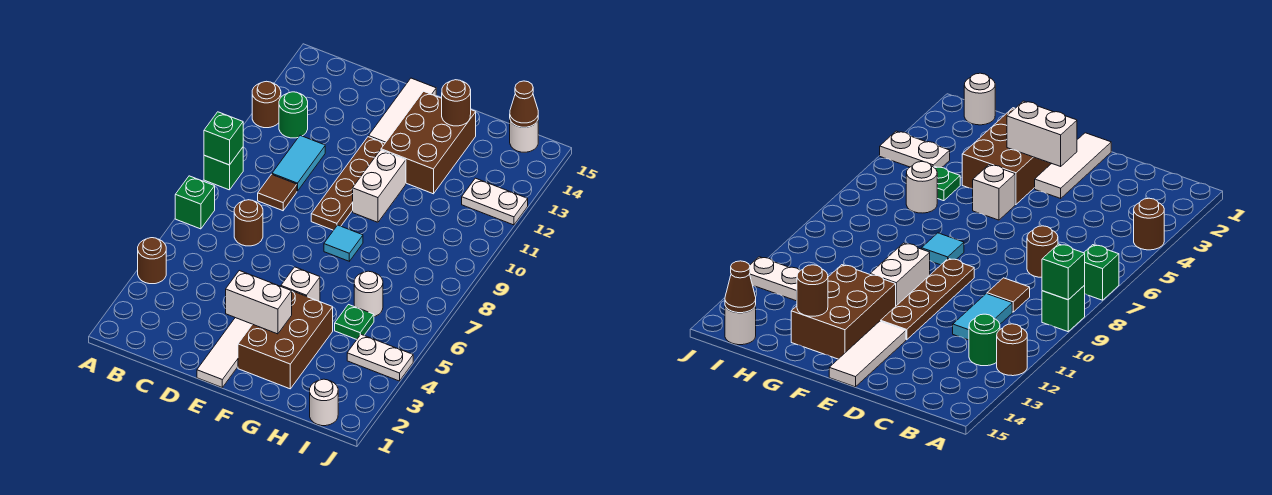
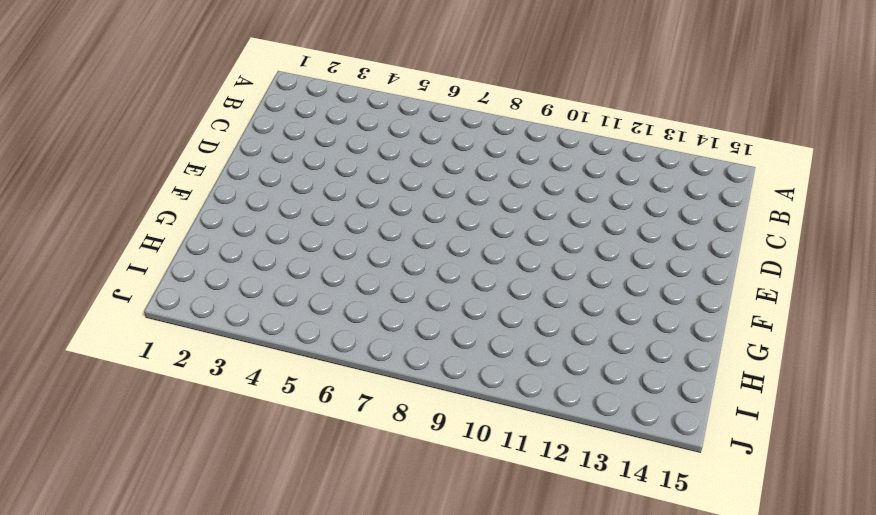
none -> brown 1x1 round brick [138,238,166,284]
none -> green 1x1 brick [175,176,215,229]
none -> green 1x1 brick [204,147,243,190]

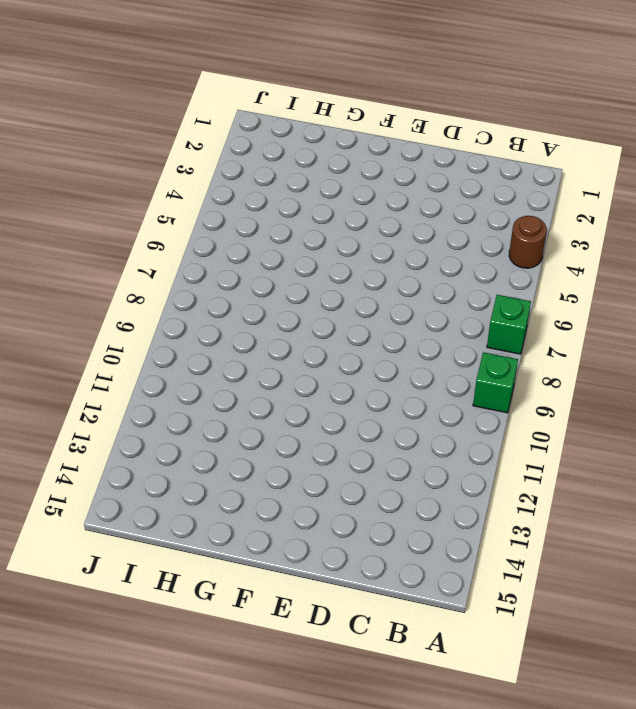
none -> brown 1x1 round brick [252,81,281,128]
none -> green 1x1 round brick [279,92,308,138]
none -> brown 1x1 round brick [234,200,263,246]

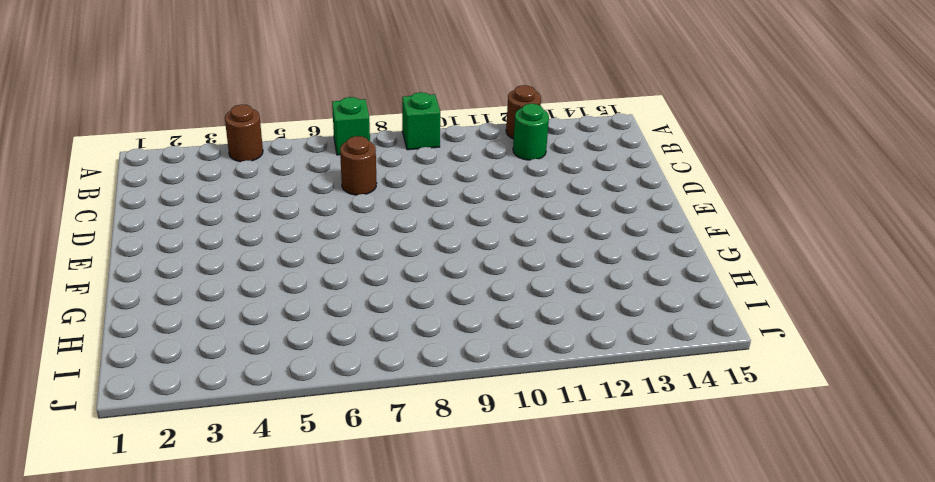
none -> brown 1x1 tile [258,174,297,211]
none -> cyan 1x2 tile [272,135,325,191]
none -> white 1x3 tile [197,318,252,387]

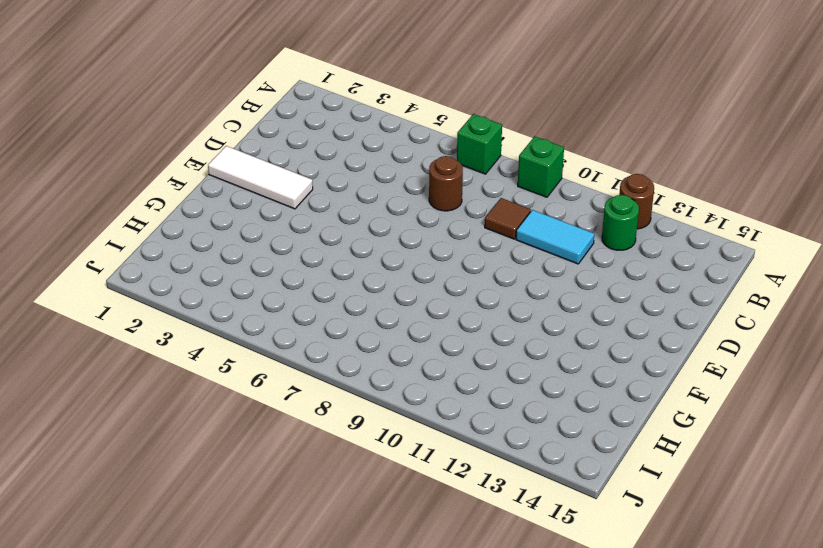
none -> brown 1x1 round brick [138,238,166,284]
none -> brown 1x4 plate [311,137,385,230]
none -> white 1x3 tile [369,78,436,143]

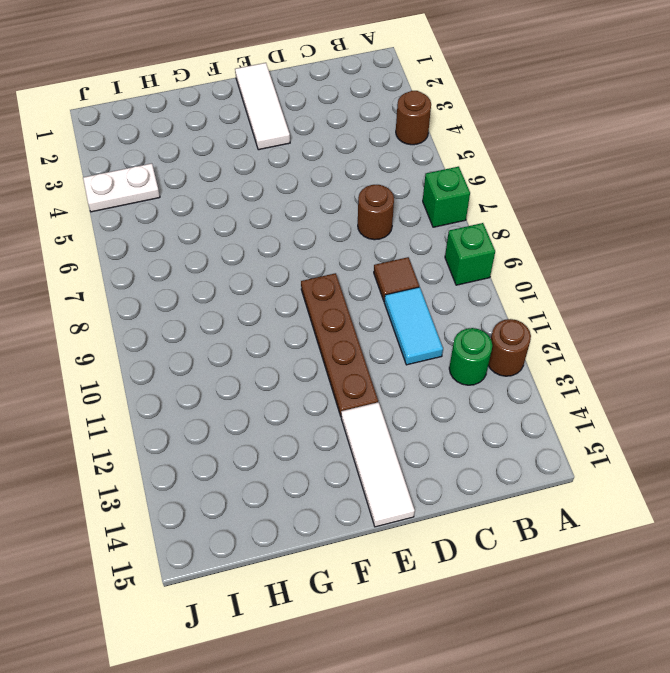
none -> brown 2x3 brick [238,291,333,389]
none -> white 1x1 brick [281,267,320,302]
none -> cyan 1x1 tile [324,225,363,261]

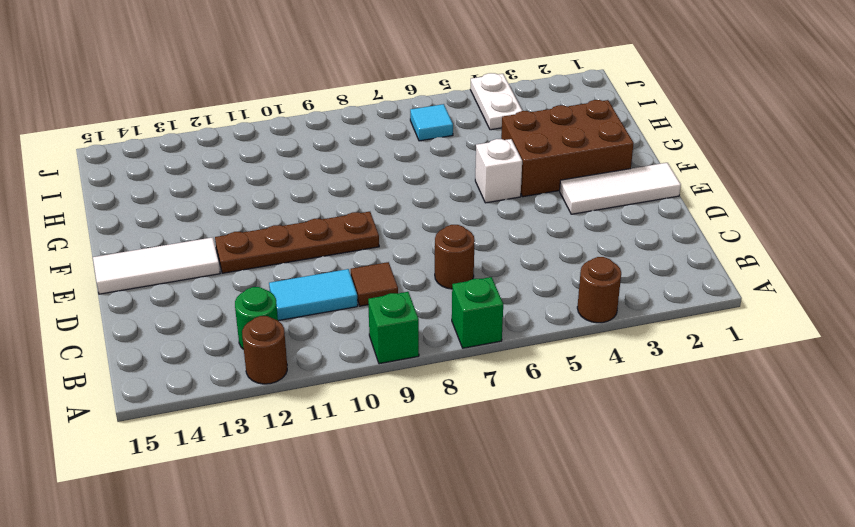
cyan 1x1 tile [410,104,453,141] -> cyan 1x1 tile moved to [324,225,363,261]
none -> white 1x2 brick [353,150,406,222]
none -> brown 2x3 brick [381,91,476,194]
none -> green 1x1 plate [335,305,374,339]

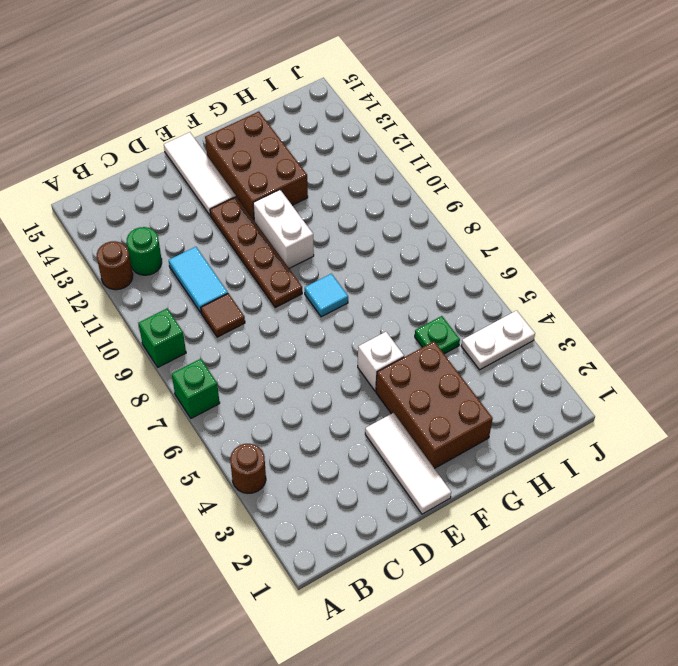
none -> brown 1x1 round brick [234,200,263,246]
none -> white 1x1 round brick [354,271,383,317]
none -> white 1x1 round brick [310,379,338,426]

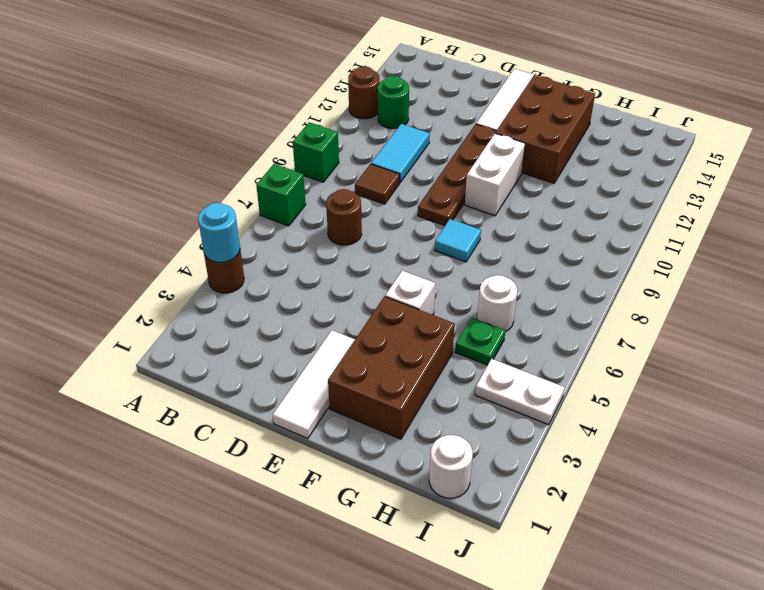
cyan 1x1 round brick [198,203,240,262] -> none
none -> white 1x2 plate [462,178,528,225]
none -> white 1x1 round brick [510,120,538,152]
none -> green 1x1 brick [204,112,243,165]

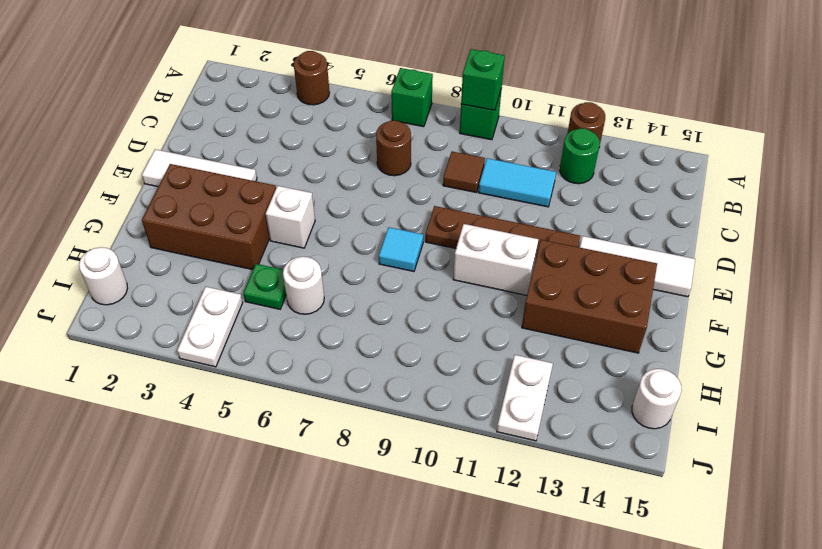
none -> white 1x2 brick [226,271,292,334]
none -> brown 1x1 round brick [442,80,471,126]
none -> brown 1x1 cone [510,81,538,127]

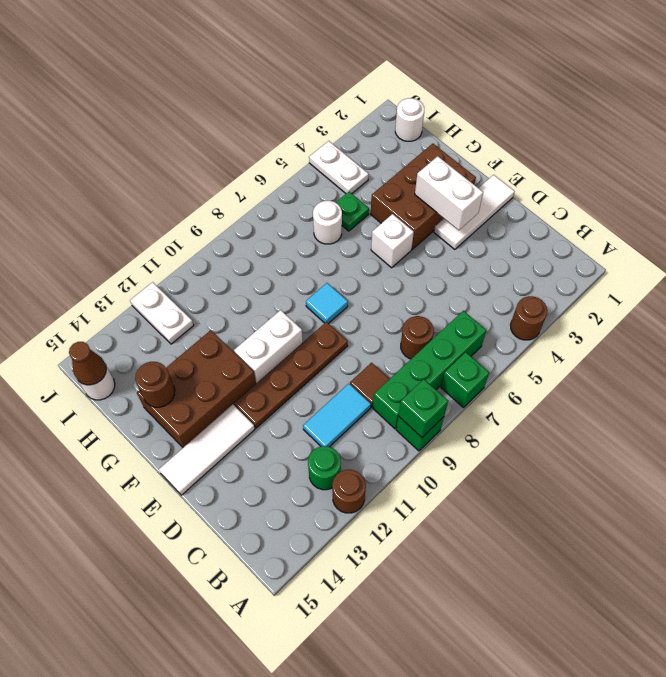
green 1x4 brick [373,311,486,429] -> none

